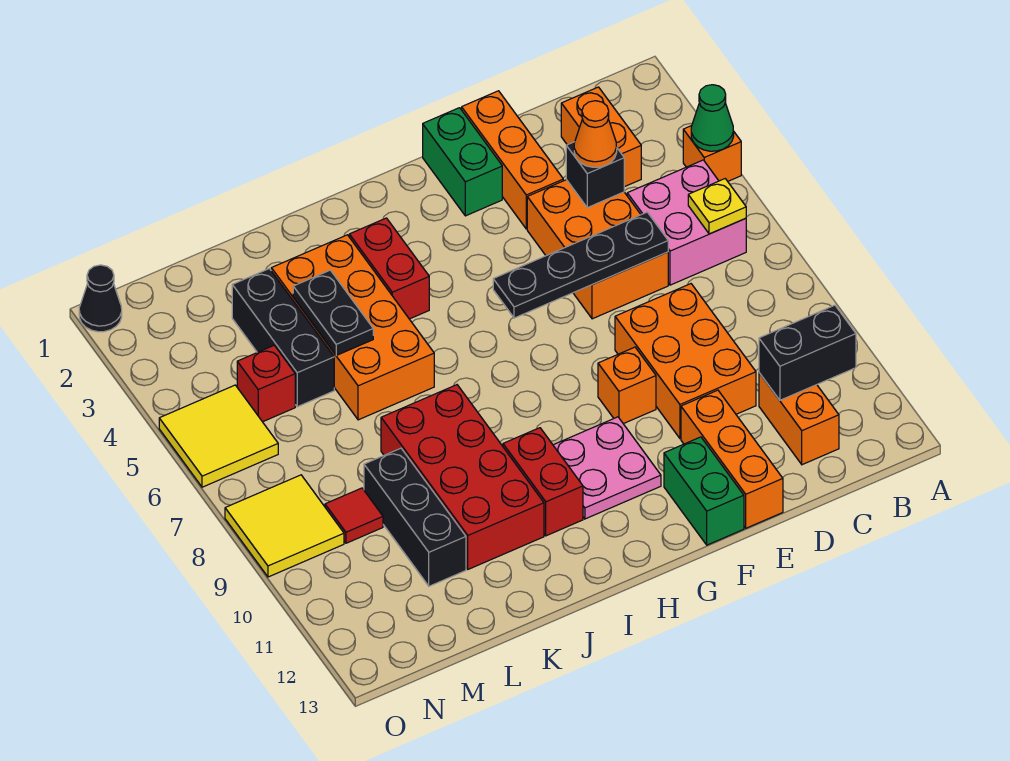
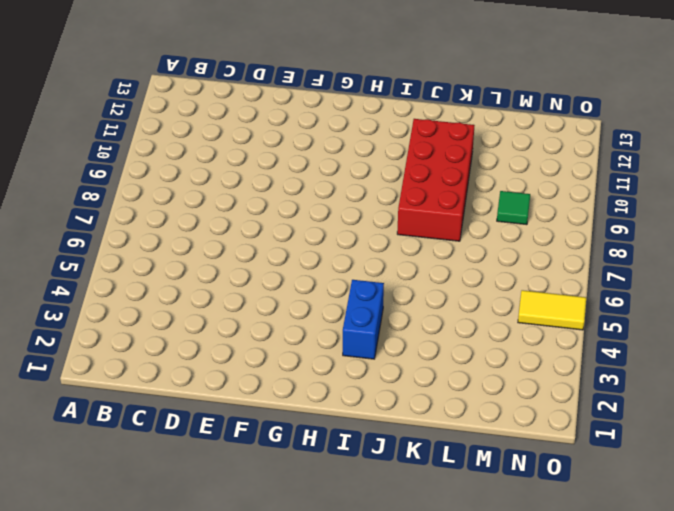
blue 1x2 brick [343,280,384,359] -> red 1x2 brick [349,218,429,319]
green 1x1 tile [497,191,530,225] -> red 1x1 tile [325,488,383,543]
yellow 1x2 tile [518,290,586,330] -> yellow 2x2 tile [159,385,278,487]
none -> orange 1x1 brick [683,126,741,181]
none -> pink 2x2 brick [627,160,746,285]
none -> orange 1x2 brick [561,87,641,187]
none -> orange 1x2 brick [759,373,839,465]

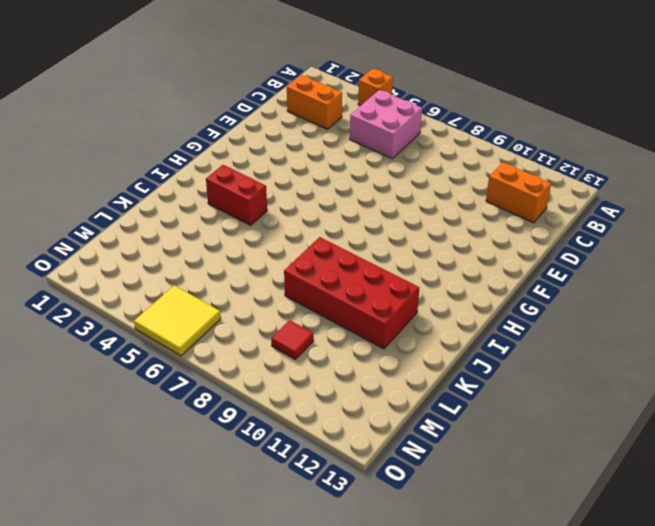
none -> orange 2x3 brick [527,180,668,319]
none -> orange 2x3 brick [615,284,756,438]
none -> orange 1x3 brick [462,91,563,229]
none -> orange 1x3 brick [681,390,783,528]

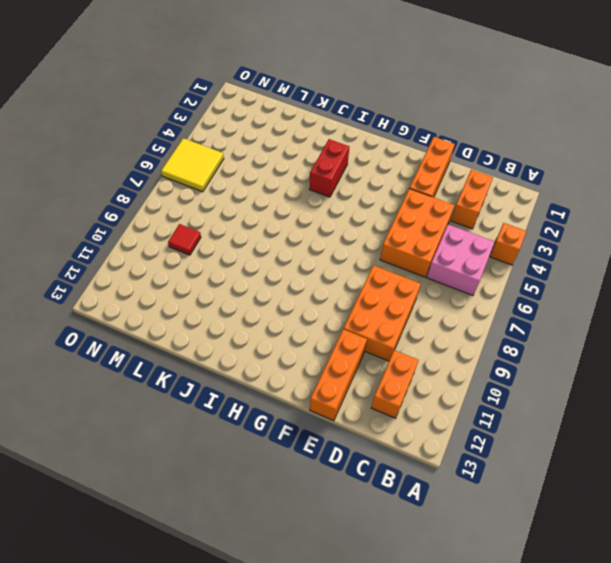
none -> green 1x2 brick [423,108,502,216]
none -> orange 1x1 brick [598,347,656,424]
none -> green 1x2 brick [664,437,744,545]
none -> pink 2x2 plate [553,417,661,519]

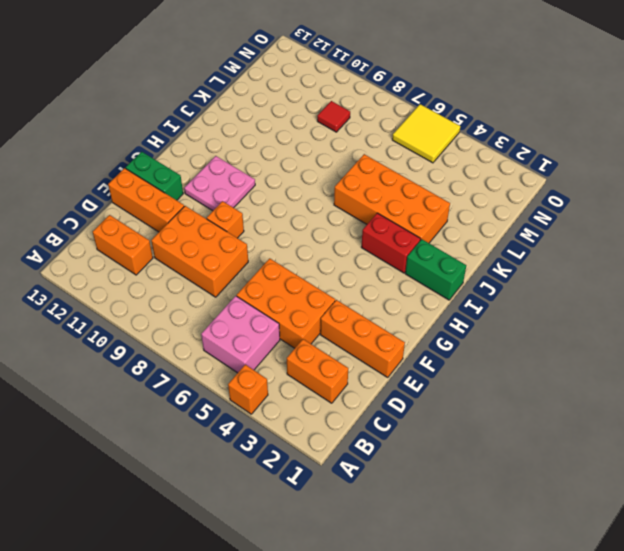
green 1x2 brick [405,239,466,300] -> green 1x2 brick moved to [423,108,502,216]
none -> red 1x2 brick [503,428,583,536]
none -> red 2x4 brick [381,385,544,569]
none -> black 1x3 brick [232,269,334,407]
none -> black 1x3 brick [364,448,466,586]

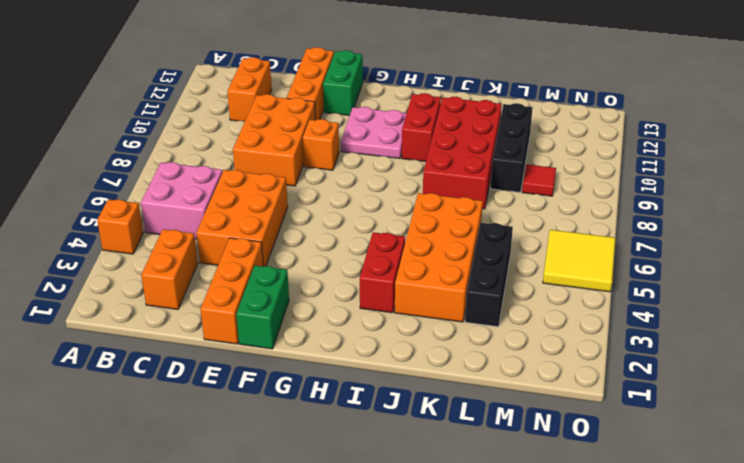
none -> red 1x1 brick [237,345,295,422]
none -> yellow 2x2 tile [225,475,344,577]
none -> black 1x1 cone [79,265,122,332]
none -> green 1x1 cone [691,85,734,151]

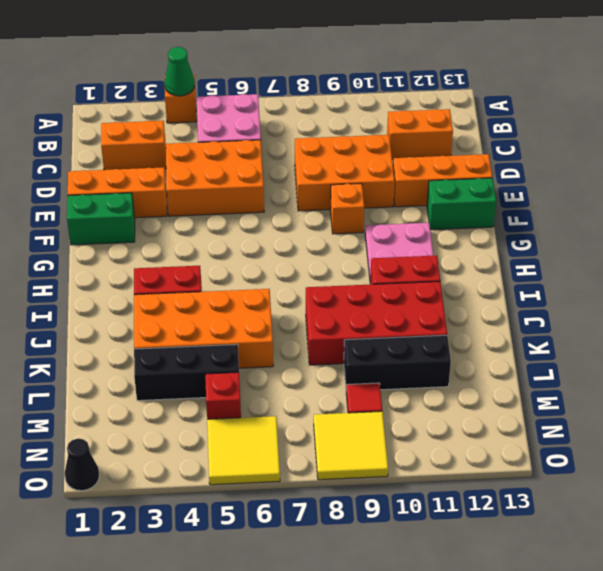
none -> yellow 1x1 plate [688,179,746,234]
none -> black 1x2 brick [759,305,856,400]
none -> black 1x1 brick [566,142,624,208]
none -> black 1x4 plate [493,212,668,318]

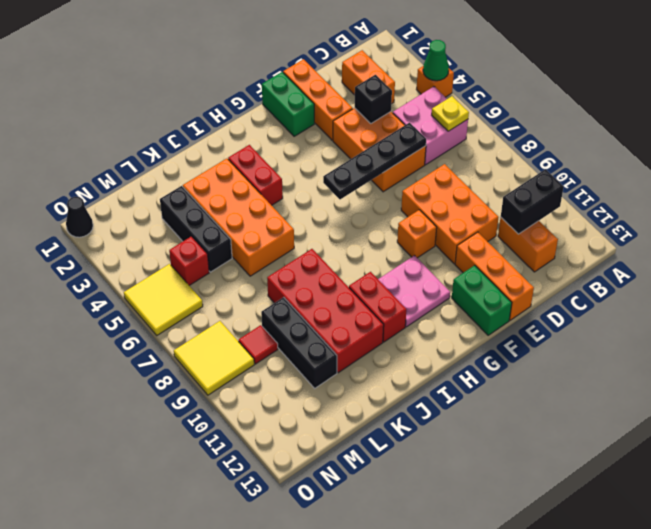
none -> black 1x2 plate [293,270,373,355]
none -> orange 1x1 cone [574,101,617,167]

